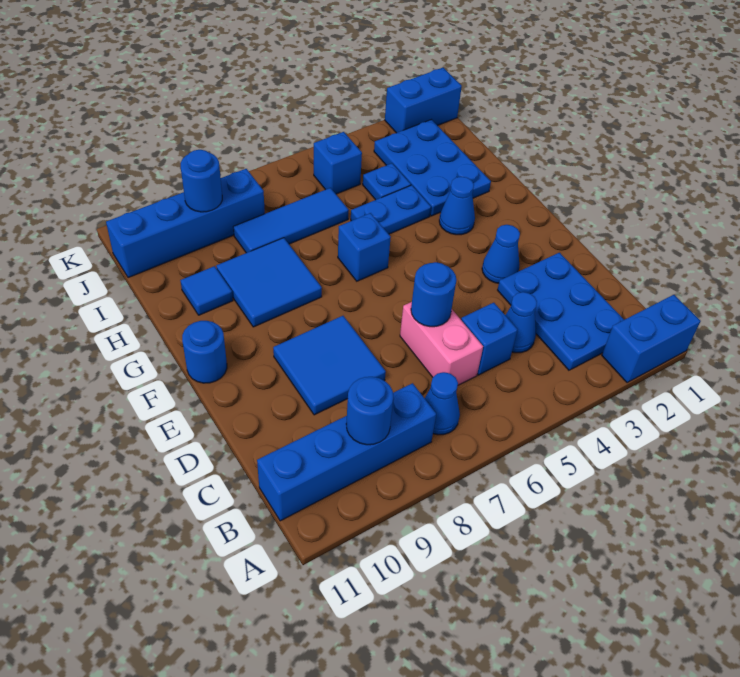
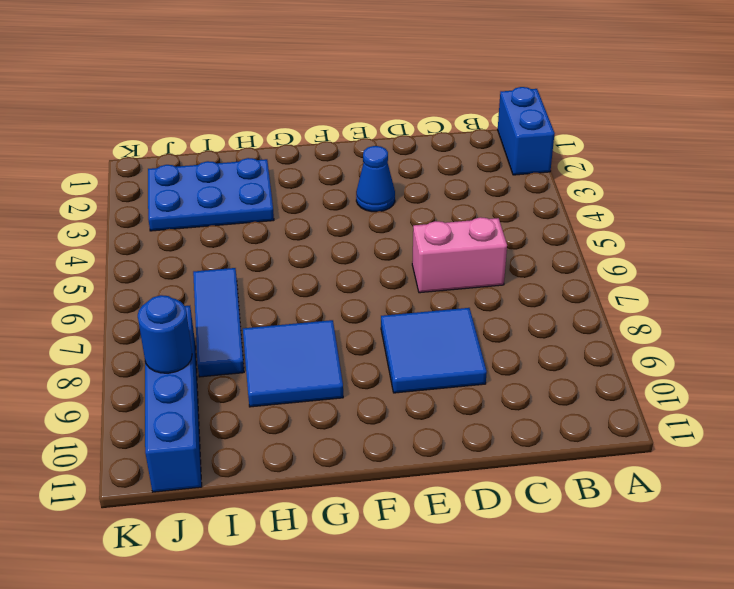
none -> blue 2x3 plate [498,253,624,370]
none -> blue 1x1 cone [425,372,460,435]
none -> blue 1x4 brick [257,383,436,521]

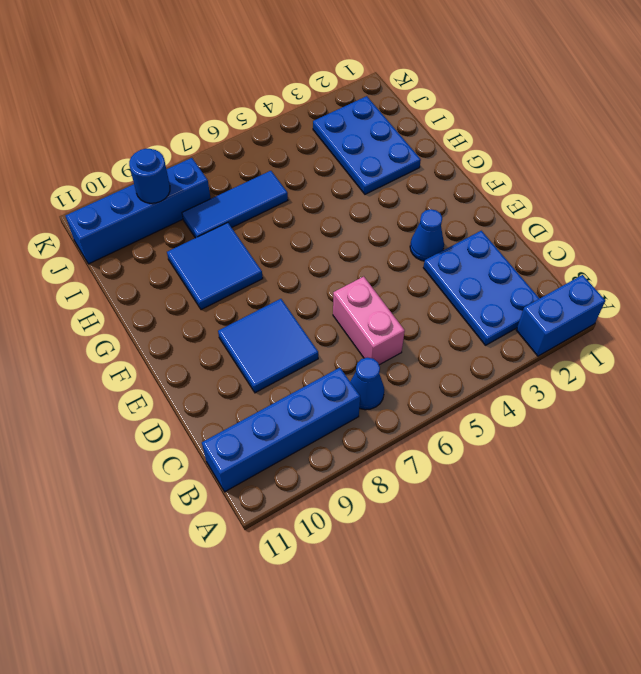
none -> blue 1x1 cone [505,292,537,353]
none -> blue 1x1 brick [461,303,517,375]
none -> blue 1x1 round brick [182,321,227,383]

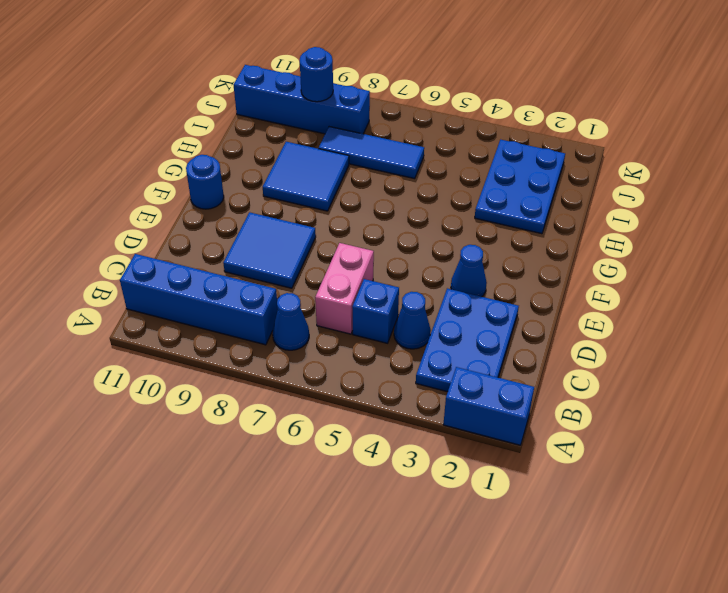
none -> blue 1x1 cone [439,177,475,235]
none -> blue 1x1 brick [338,213,391,281]
none -> blue 1x2 plate [351,185,431,234]

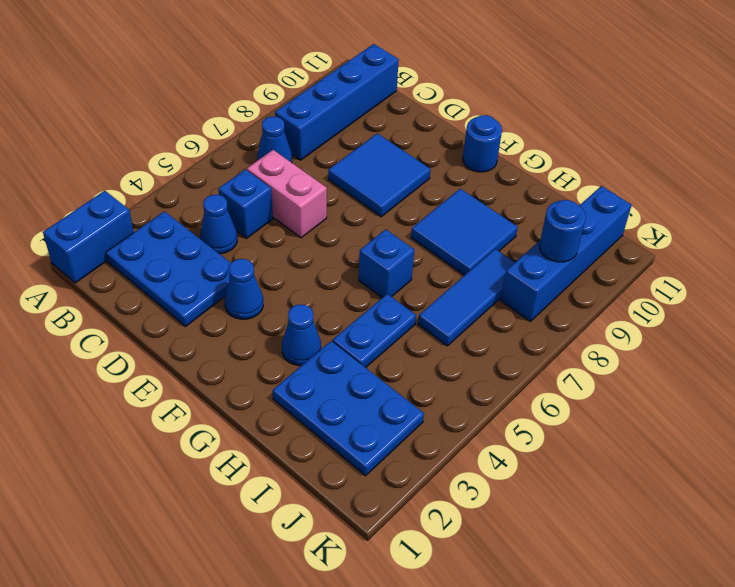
none -> blue 1x1 tile [180,266,233,315]
none -> blue 1x1 plate [363,163,411,200]
none -> blue 1x1 brick [314,132,362,194]

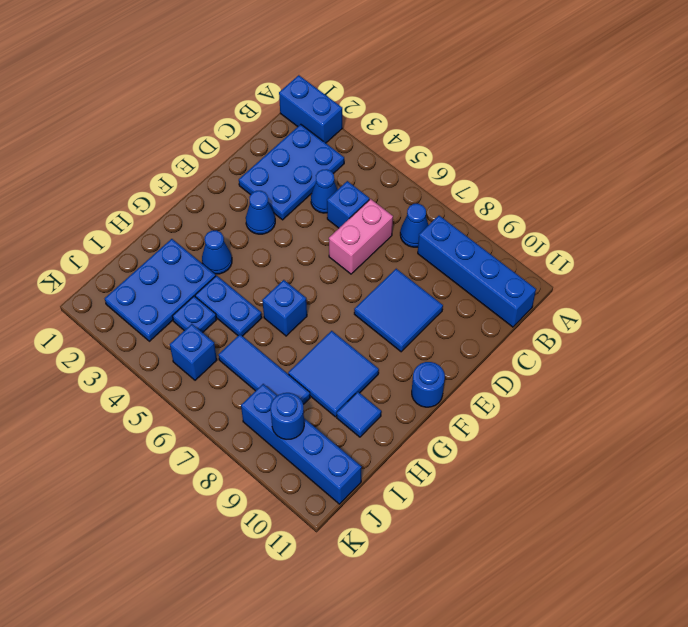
none -> blue 1x2 brick [385,68,462,133]
none -> blue 1x1 round brick [346,377,393,445]
none -> blue 1x1 round brick [411,262,456,327]

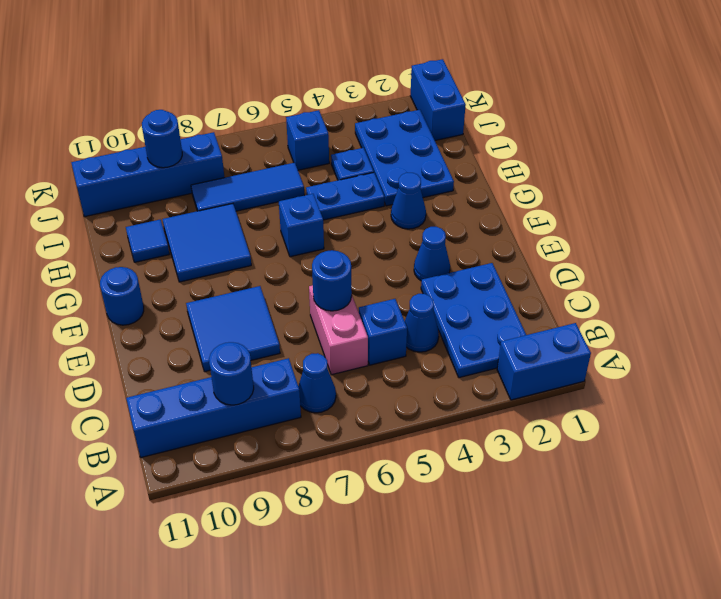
blue 1x2 brick [410,59,466,140] -> blue 1x2 brick turned to [385,68,462,133]

